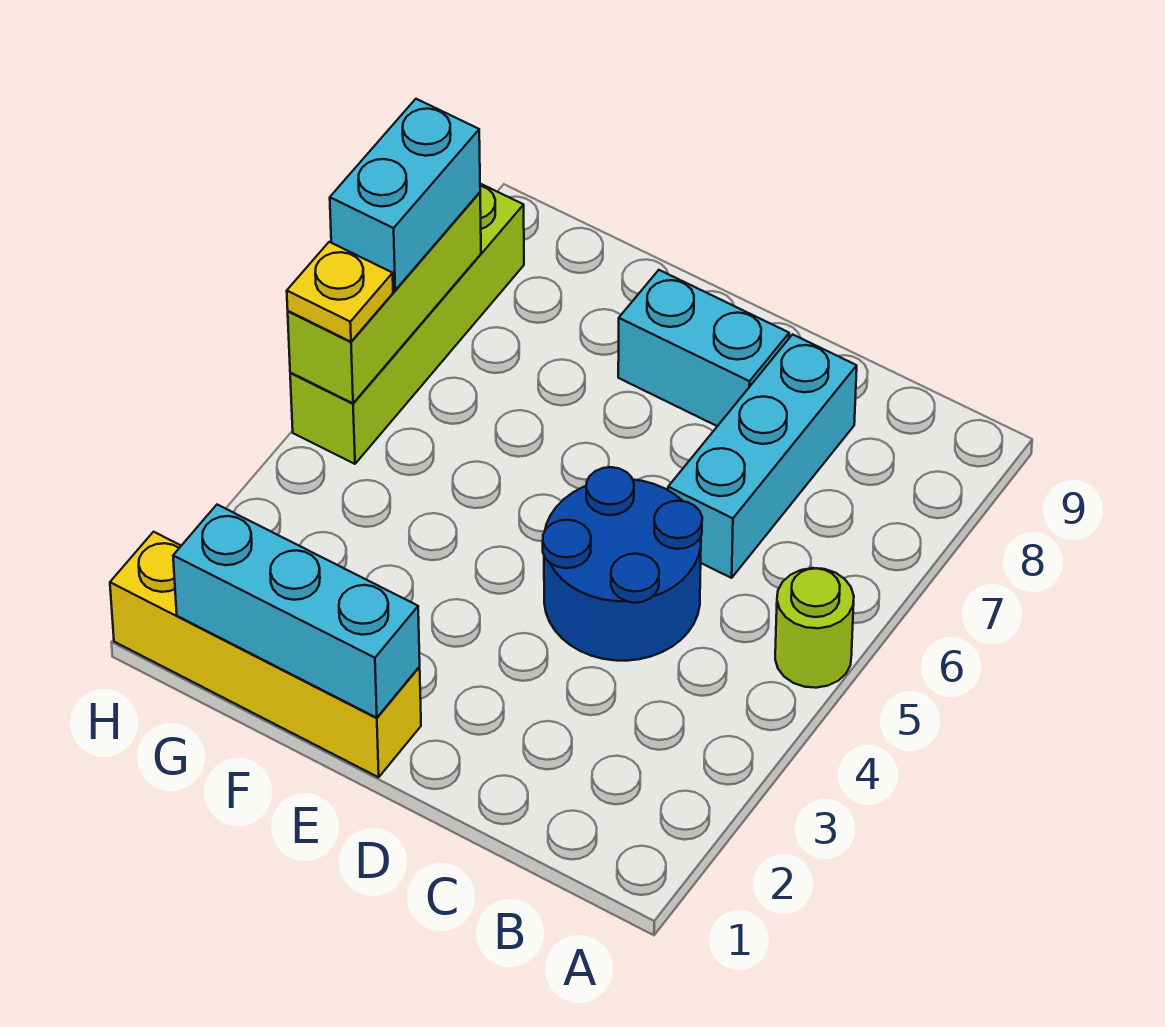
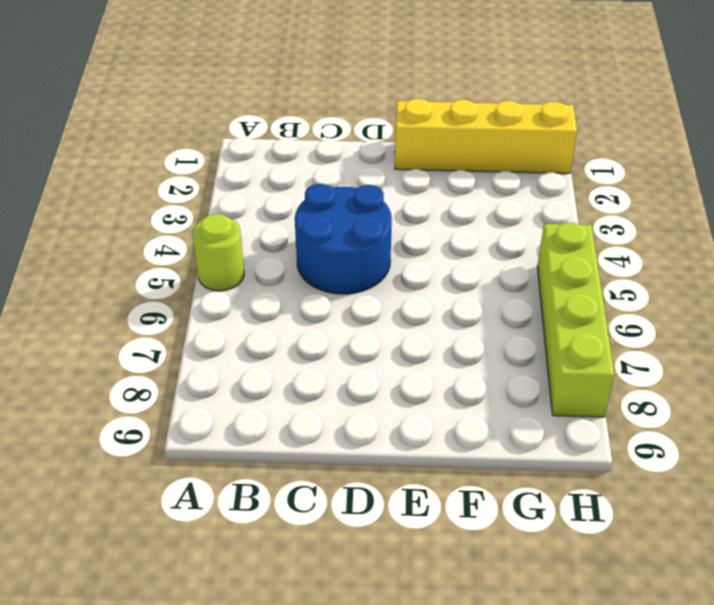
none -> cyan 1x3 brick [668,334,857,578]
none -> cyan 1x2 brick [618,270,789,426]

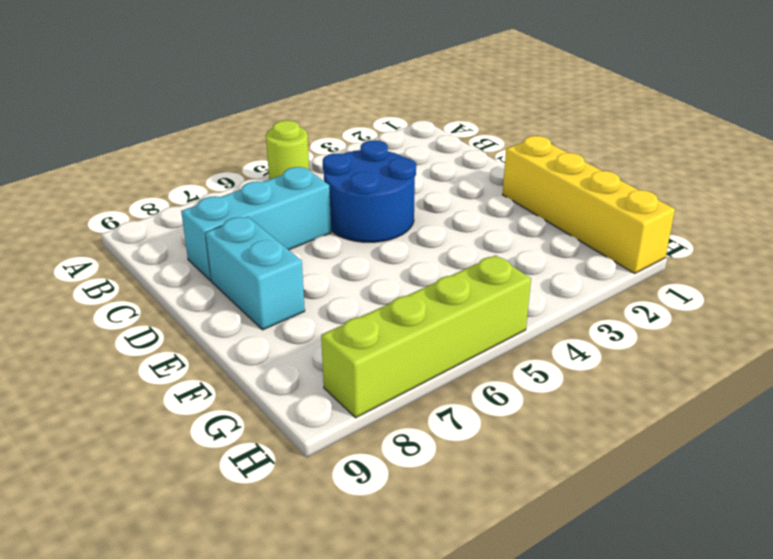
none -> cyan 1x3 brick [173,505,420,718]
none -> lime 1x3 brick [288,192,481,403]

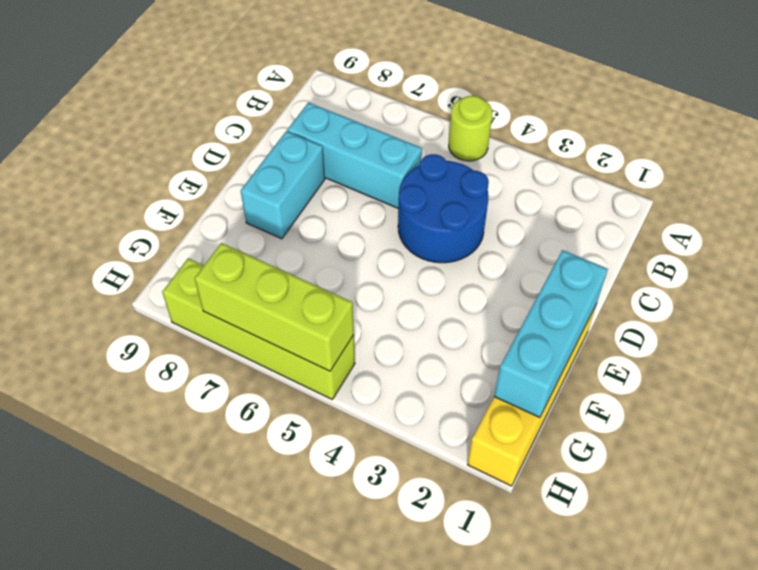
none -> yellow 1x1 plate [287,242,393,342]
none -> cyan 1x2 brick [330,99,480,290]

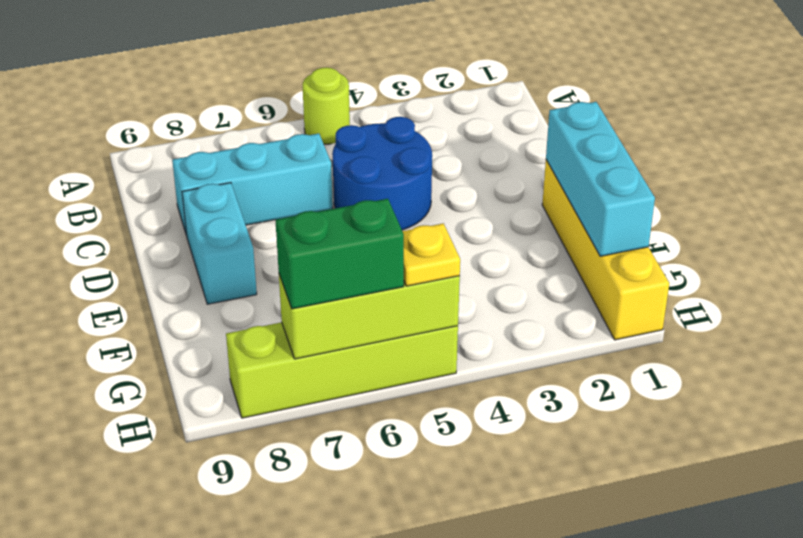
green 1x2 brick [275,199,404,309] -> cyan 1x2 brick [330,99,480,290]

